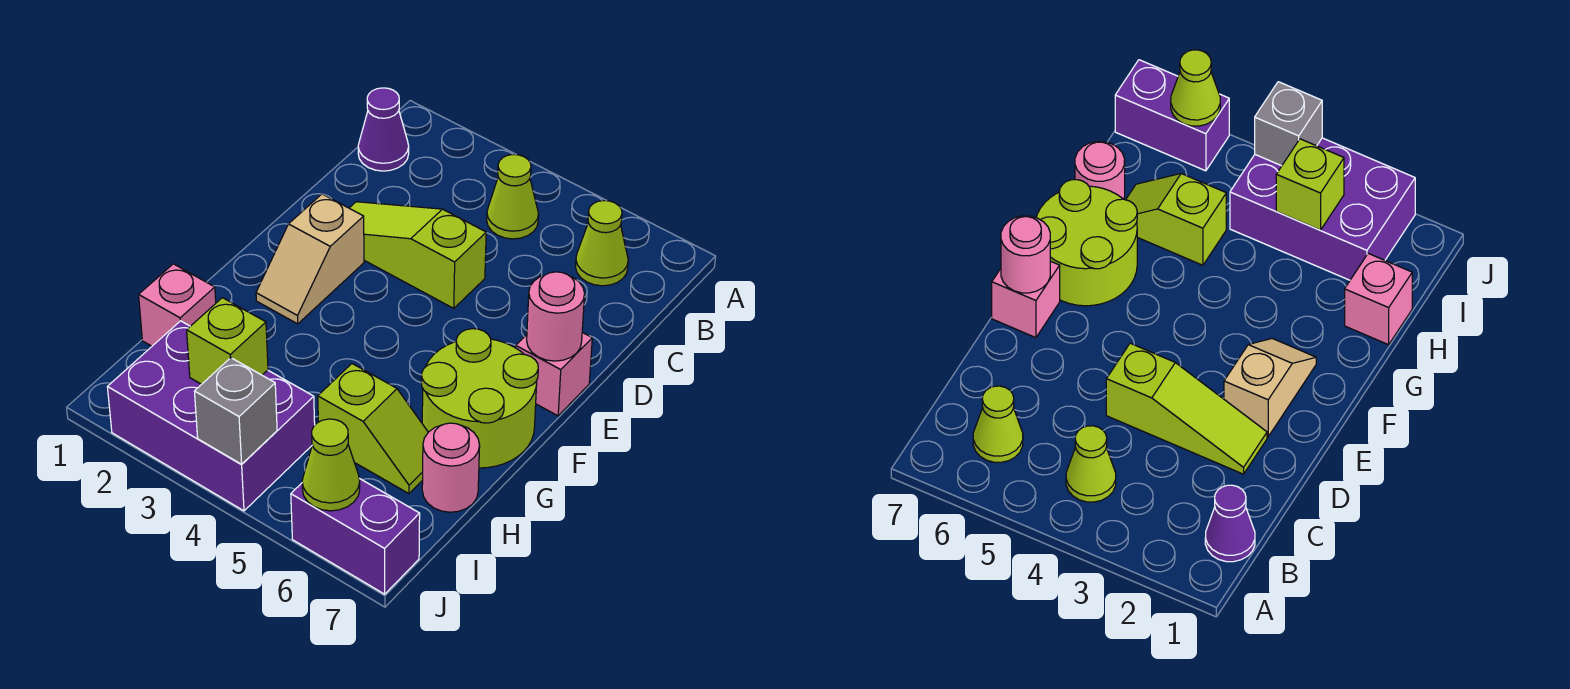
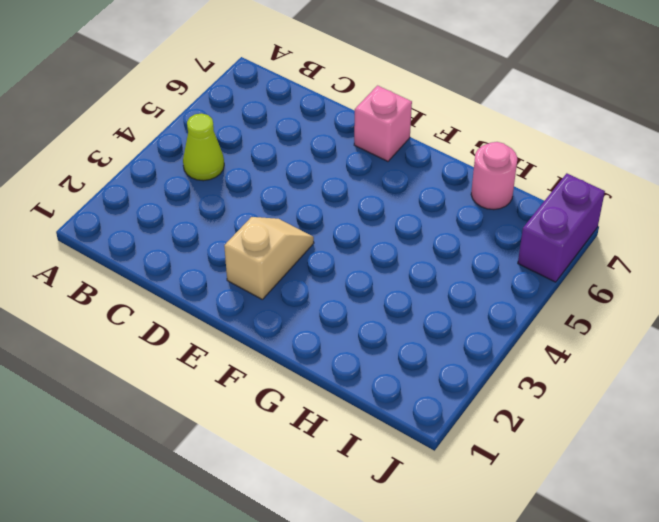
tan 1x2 slope [224,217,314,299] -> tan 1x2 slope turned to [256,194,364,324]
none -> purple 1x1 cone [358,88,409,171]
none -> lime 1x1 cone [575,201,628,286]
none -> lime 1x3 slope [349,202,486,308]

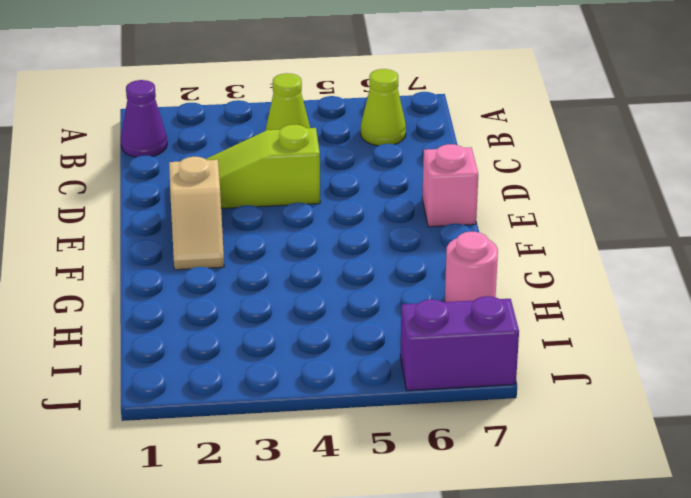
none -> lime 2x2 round brick [422,329,538,468]
none -> pink 1x1 brick [139,264,216,346]
none -> lime 1x2 slope [318,364,428,494]

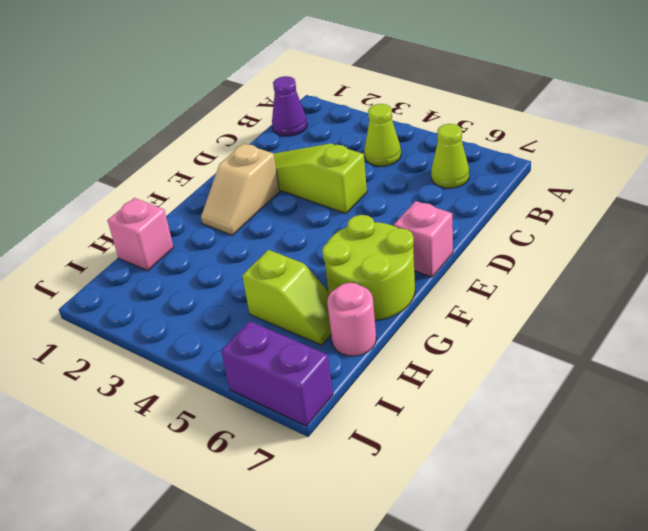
none -> purple 2x3 brick [108,321,315,511]
none -> pink 1x1 round brick [527,272,585,361]
none -> lime 1x1 brick [187,298,268,384]

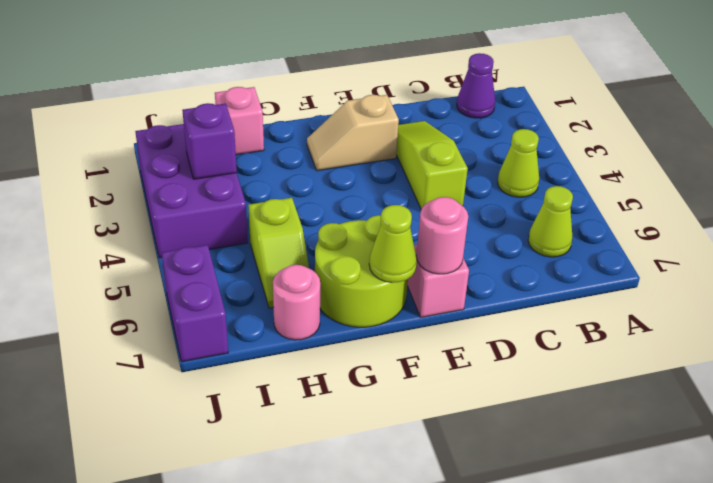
lime 1x1 cone [369,205,417,283] -> lime 1x1 cone moved to [302,419,360,511]
purple 1x1 brick [182,103,237,179] -> lime 1x1 brick [187,298,268,384]
none -> grey 1x1 brick [194,358,277,464]

